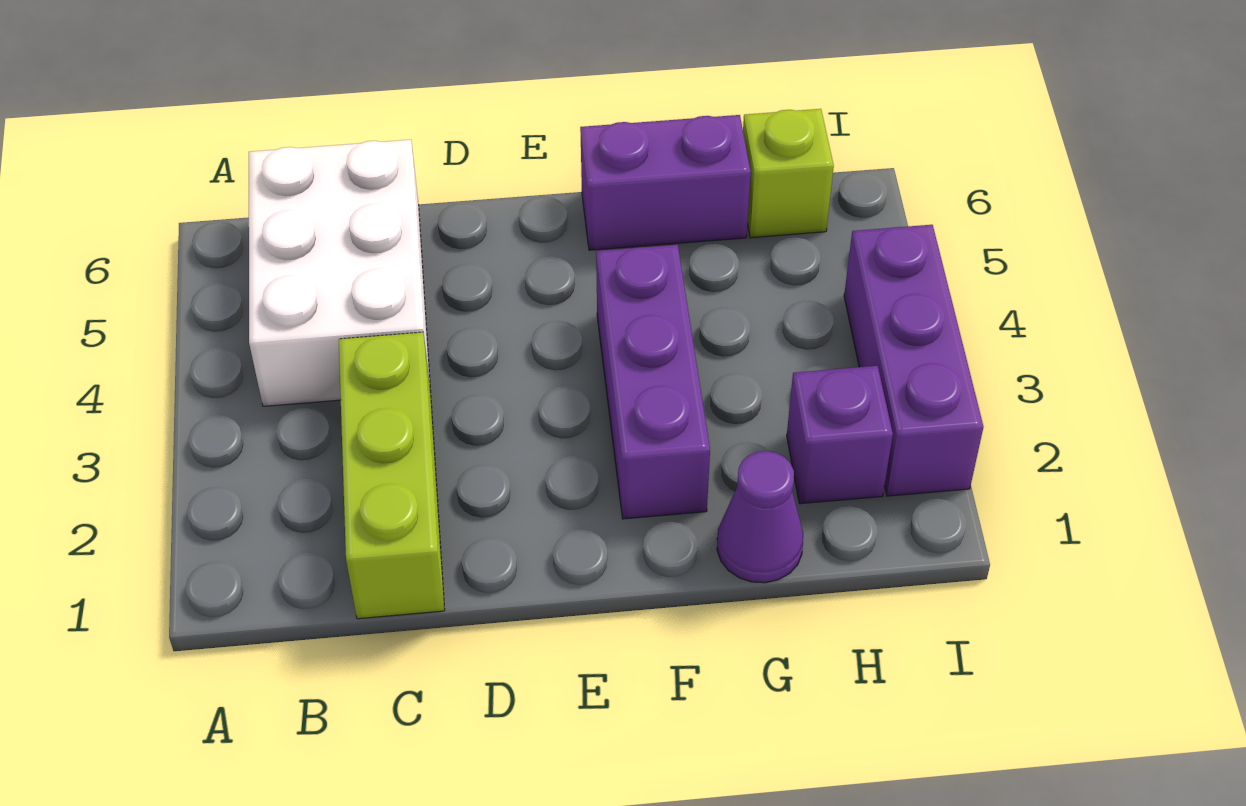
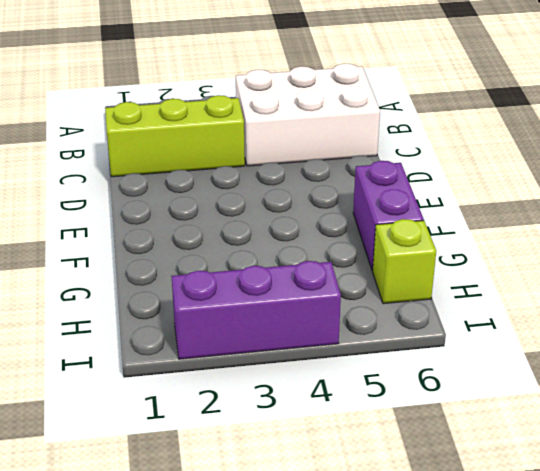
none -> purple 1x3 brick [596,245,710,519]
none -> purple 1x1 cone [717,451,803,583]

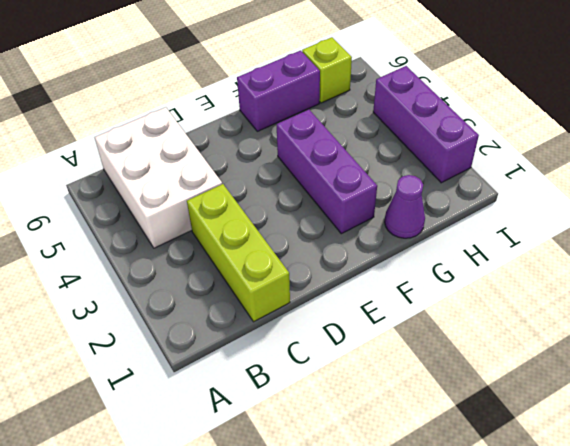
none -> purple 1x1 brick [787,366,893,504]

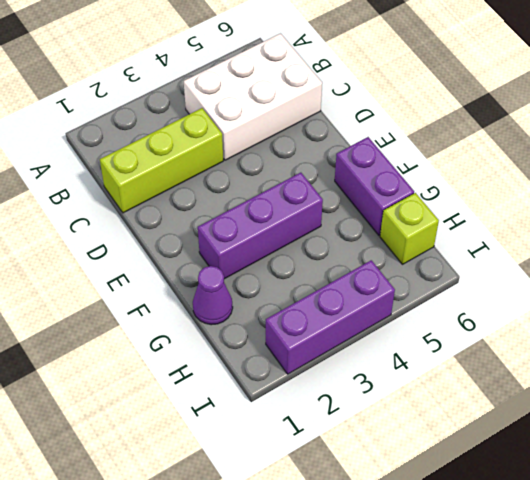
none -> purple 1x1 brick [787,366,893,504]

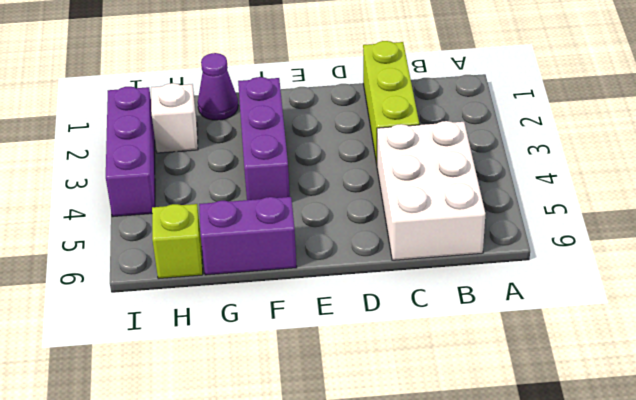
white 1x1 brick [151,83,198,153] -> purple 1x1 brick [787,366,893,504]

